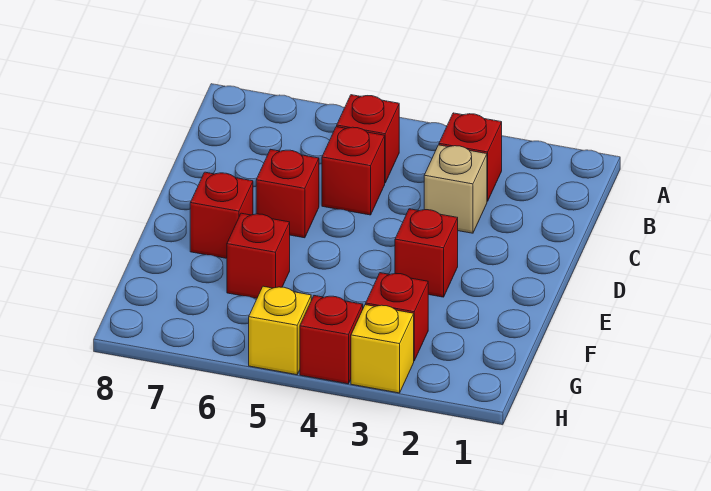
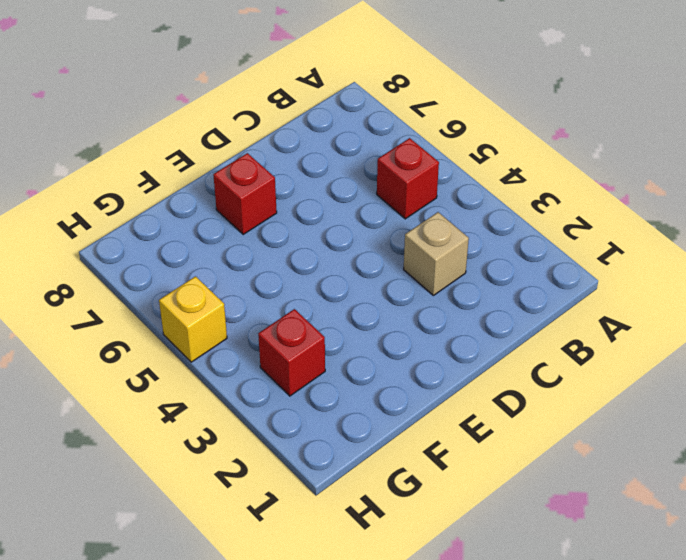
none -> red 1x1 brick [439,113,502,201]
none -> red 1x1 brick [322,127,385,215]
none -> red 1x1 brick [256,149,319,238]

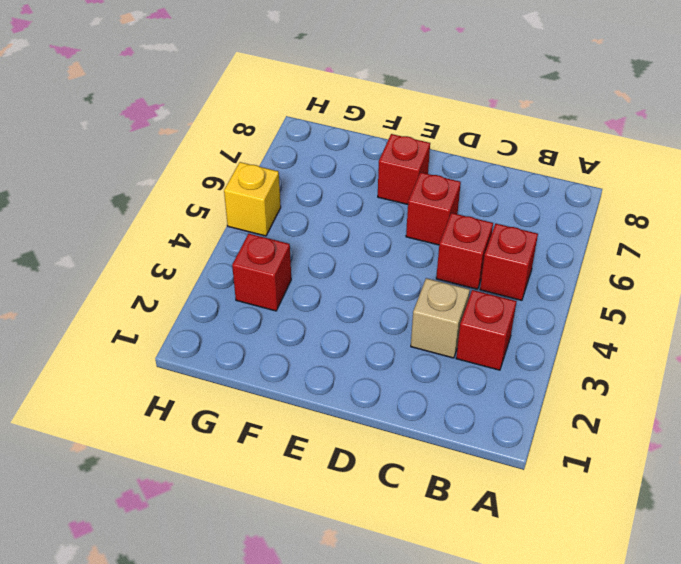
none -> red 1x1 brick [395,209,458,297]
none -> red 1x1 brick [227,213,290,298]
none -> yellow 1x1 brick [351,305,414,393]

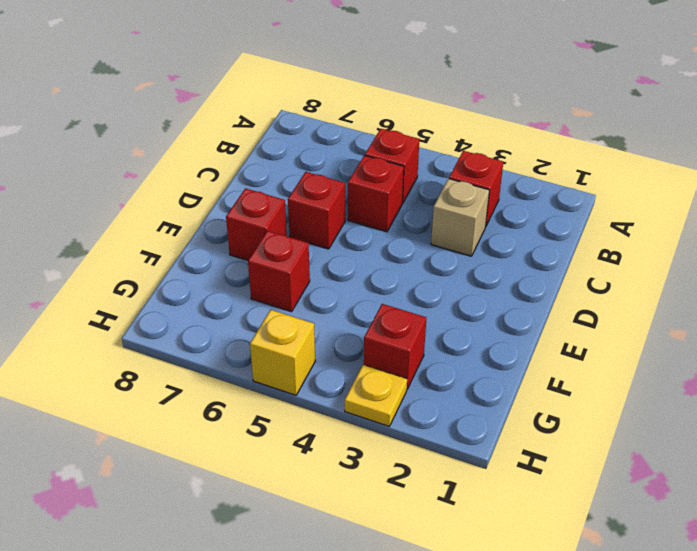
yellow 1x1 plate [345,365,407,426] -> yellow 1x1 brick [351,305,414,393]
none -> red 1x1 brick [395,209,458,297]
none -> red 1x1 brick [300,296,363,384]

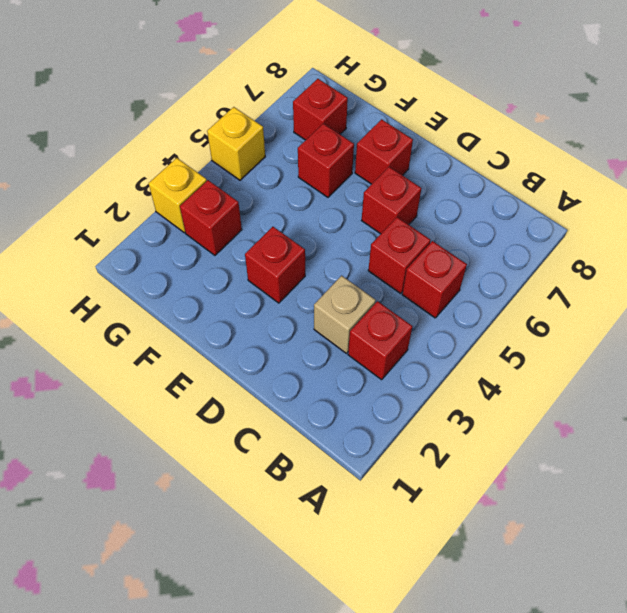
red 1x1 brick [293,79,348,140] -> red 1x1 brick moved to [300,296,363,384]

